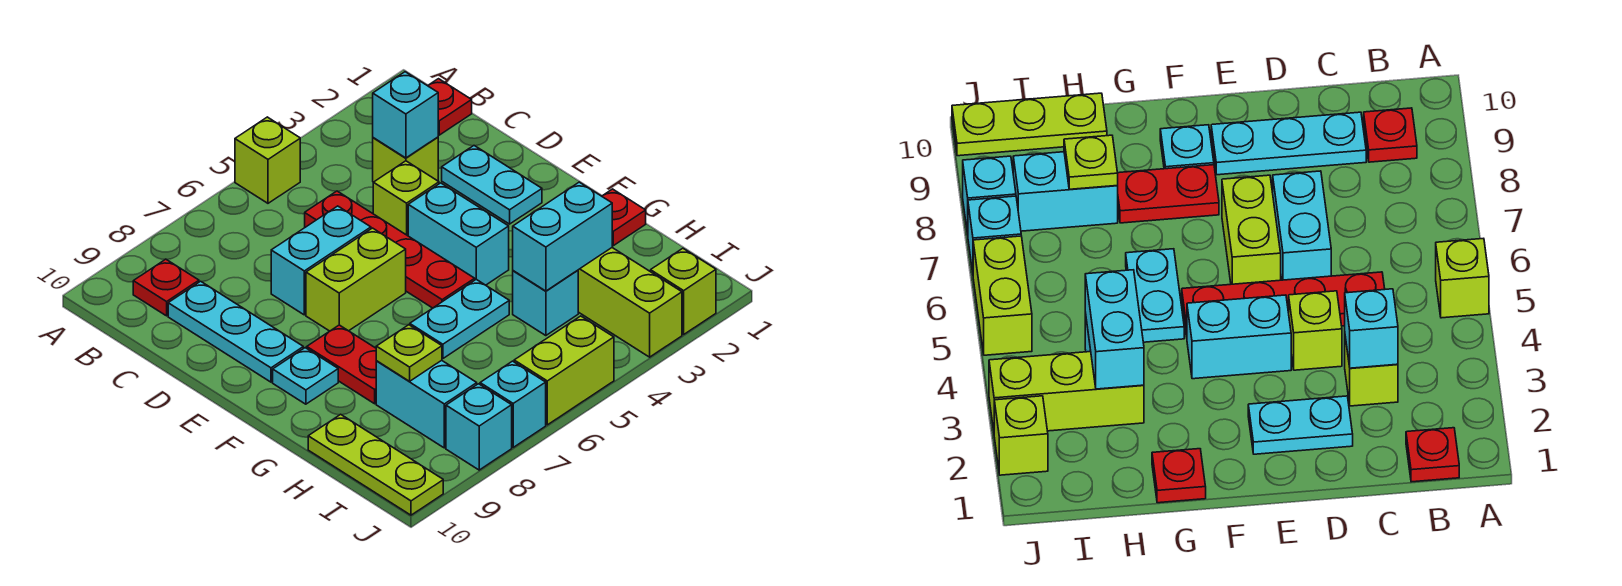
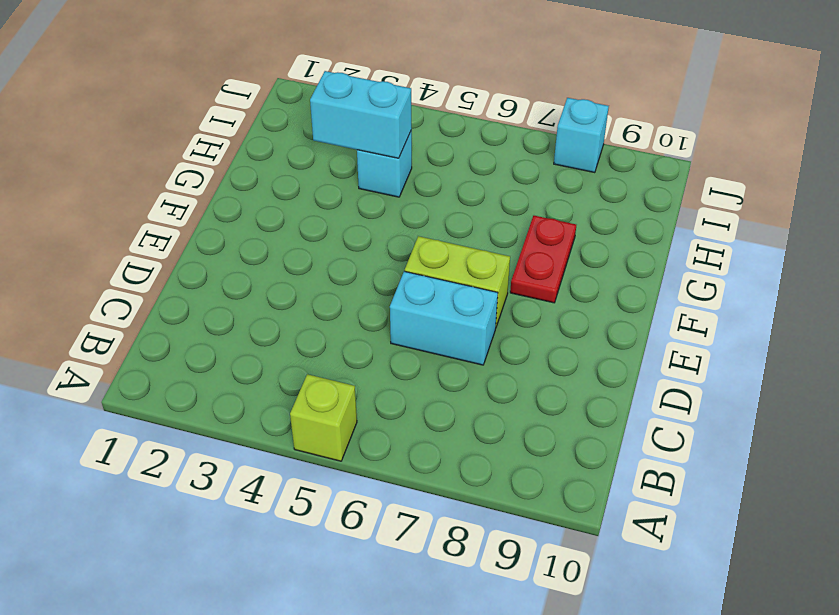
none -> red 1x1 plate [428,79,472,135]
none -> red 1x1 plate [133,259,199,316]
none -> lime 1x1 brick [373,137,438,182]

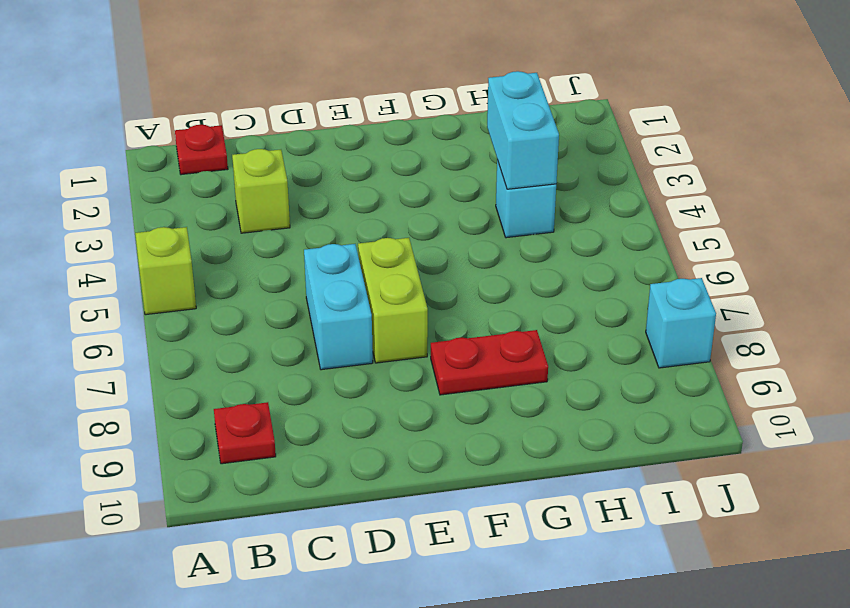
none -> red 1x4 plate [305,191,475,308]
none -> cyan 1x3 plate [168,281,303,382]
none -> cyan 1x2 plate [442,146,542,224]

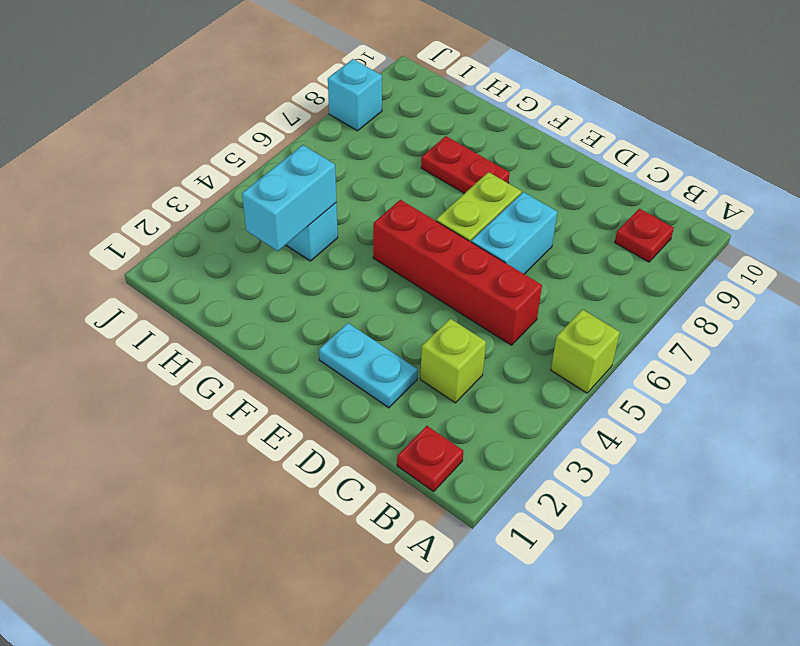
red 1x4 brick [373,200,542,345] -> red 1x4 plate [305,191,475,308]
none -> cyan 1x3 plate [168,281,303,382]
none -> lime 1x1 brick [373,161,439,236]
none -> cyan 1x2 brick [408,183,509,285]

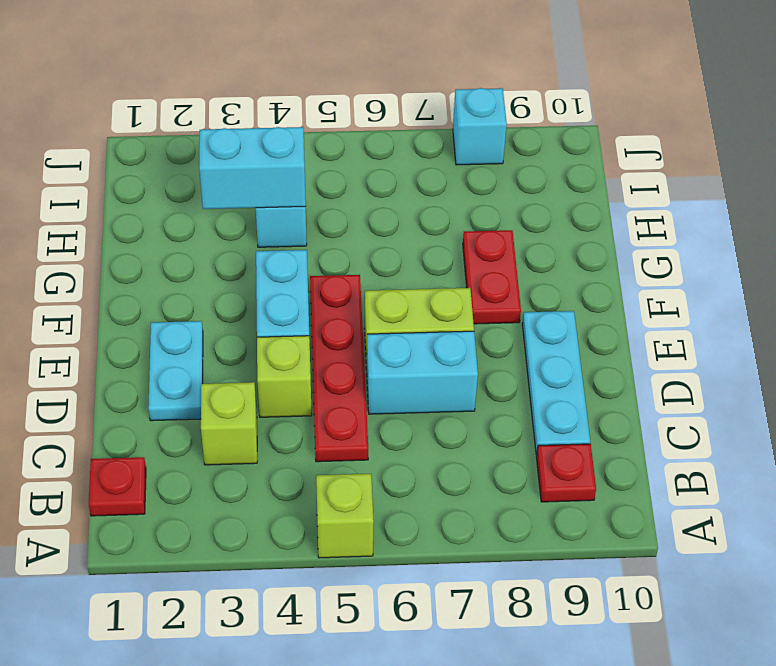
none -> cyan 1x1 plate [273,348,338,404]
none -> red 1x1 plate [602,189,646,246]
none -> cyan 1x2 plate [410,279,509,359]

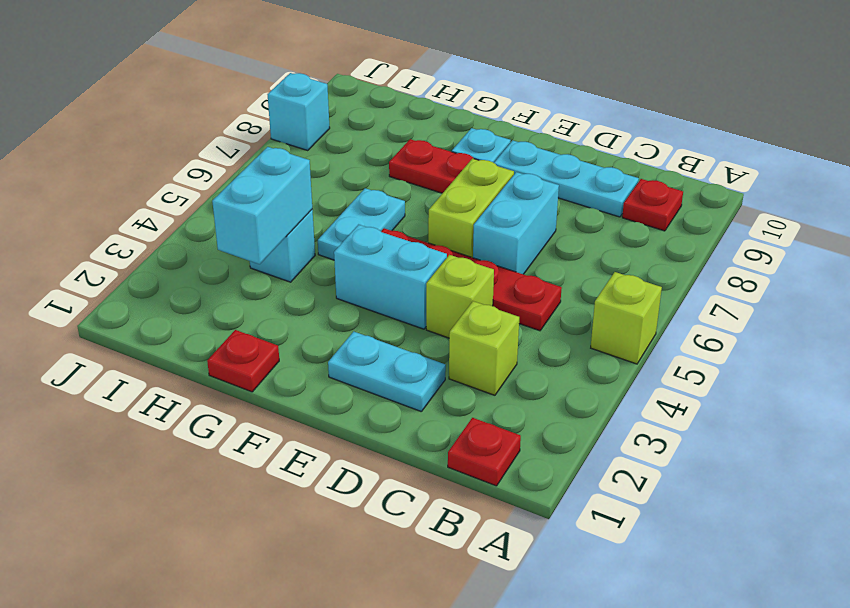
none -> lime 1x3 brick [578,248,682,357]
none -> cyan 1x2 brick [376,360,477,448]
none -> lime 1x3 plate [308,414,443,515]

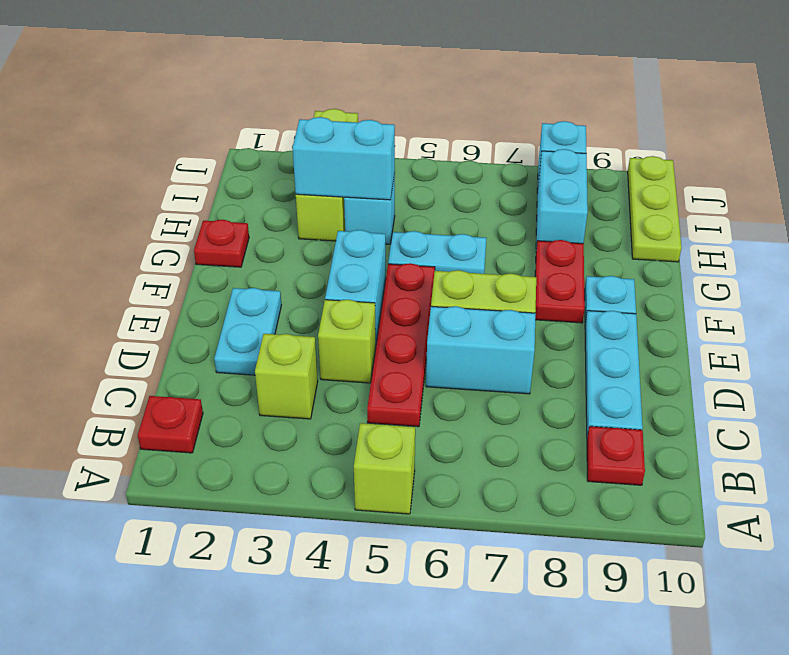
none -> lime 1x1 brick [651,248,716,334]
none -> lime 1x2 brick [514,316,614,425]
none -> cyan 1x1 brick [480,361,546,447]

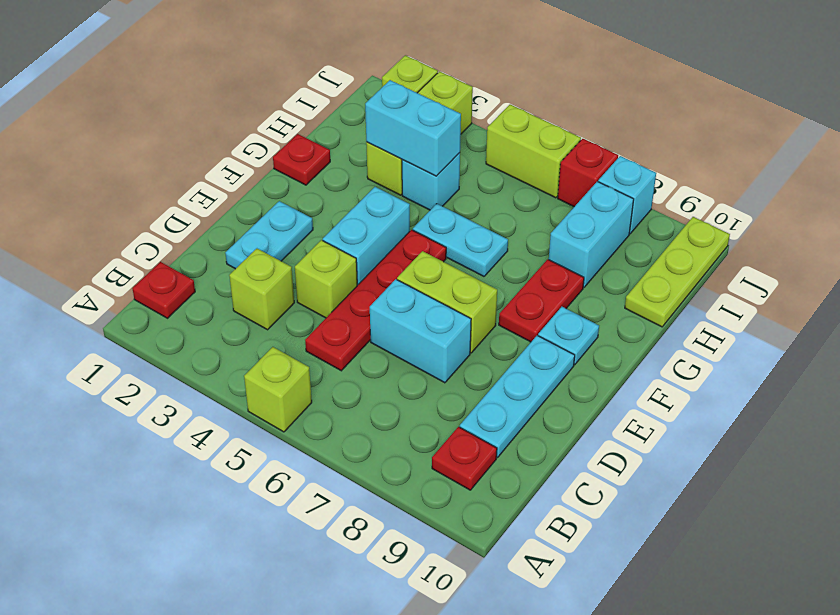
red 1x1 brick [558,139,618,207] -> cyan 1x1 brick [480,361,546,447]
none -> cyan 1x1 brick [373,72,438,158]
none -> lime 1x1 plate [376,325,442,381]

